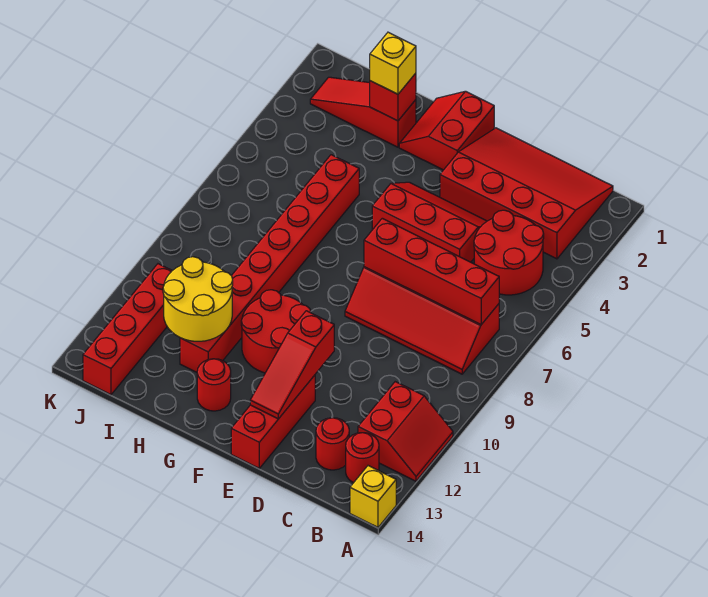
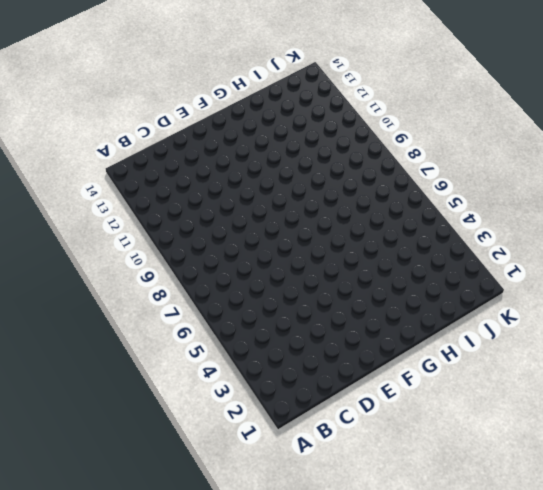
none -> red 2x2 slope [358,382,453,481]
none -> yellow 1x1 brick [350,466,396,527]
none -> red 3x4 slope [440,128,613,259]

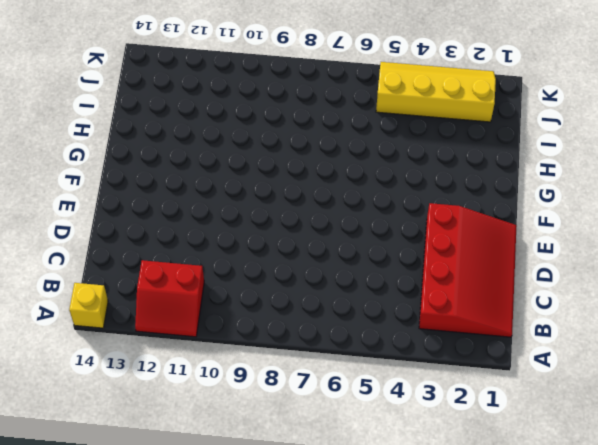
yellow 2x4 slope [376,62,496,122] -> red 1x3 slope [310,77,416,147]
none -> red 2x2 round brick [474,210,544,295]
none -> red 2x4 slope [345,267,499,374]
none -> red 1x1 round brick [346,433,379,483]

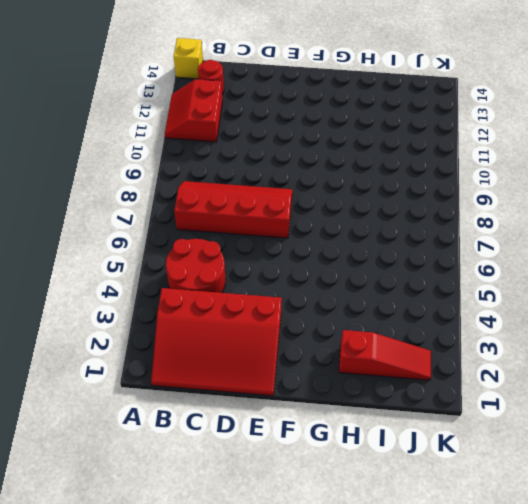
none -> red 1x1 round brick [316,418,349,470]
none -> red 2x3 slope [372,182,487,262]
none -> red 1x3 brick [231,375,315,468]

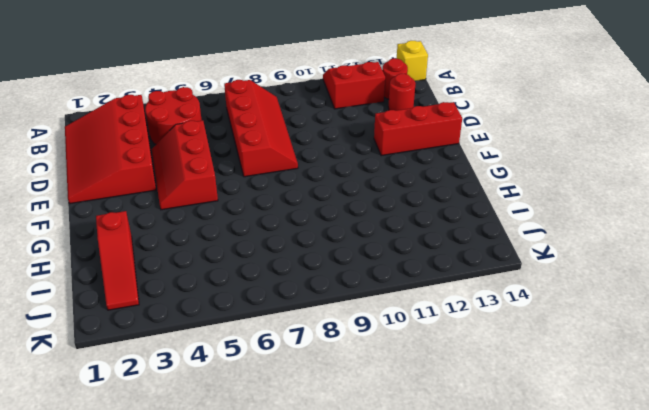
none -> red 2x2 slope [399,91,494,170]
none -> red 2x2 round brick [241,290,311,373]
none -> red 1x1 round brick [197,359,231,411]

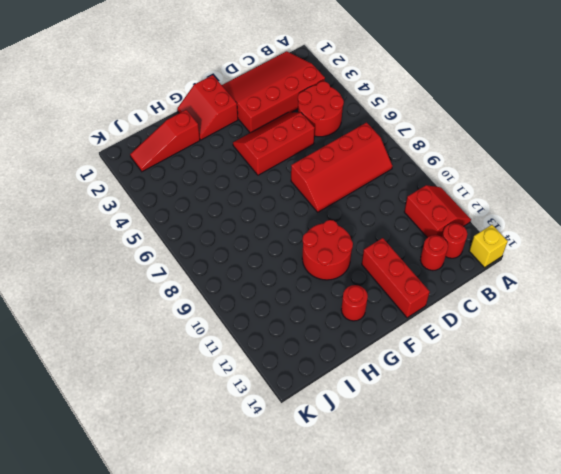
none -> red 1x8 brick [180,155,359,372]
none -> red 1x4 brick [83,264,172,395]
none -> red 1x4 brick [364,218,499,324]

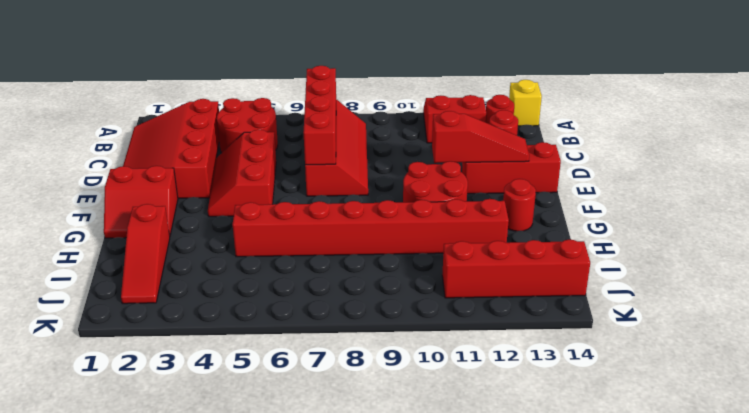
none -> red 1x1 brick [370,73,416,121]
none -> yellow 2x2 round brick [163,257,233,341]
none -> yellow 1x1 brick [370,32,416,94]

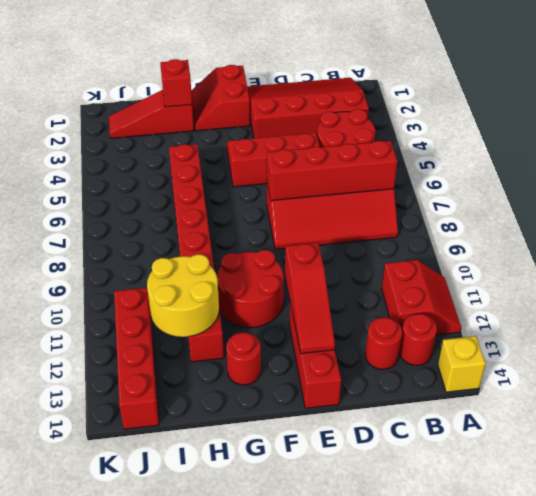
none -> yellow 1x1 brick [370,32,416,94]

